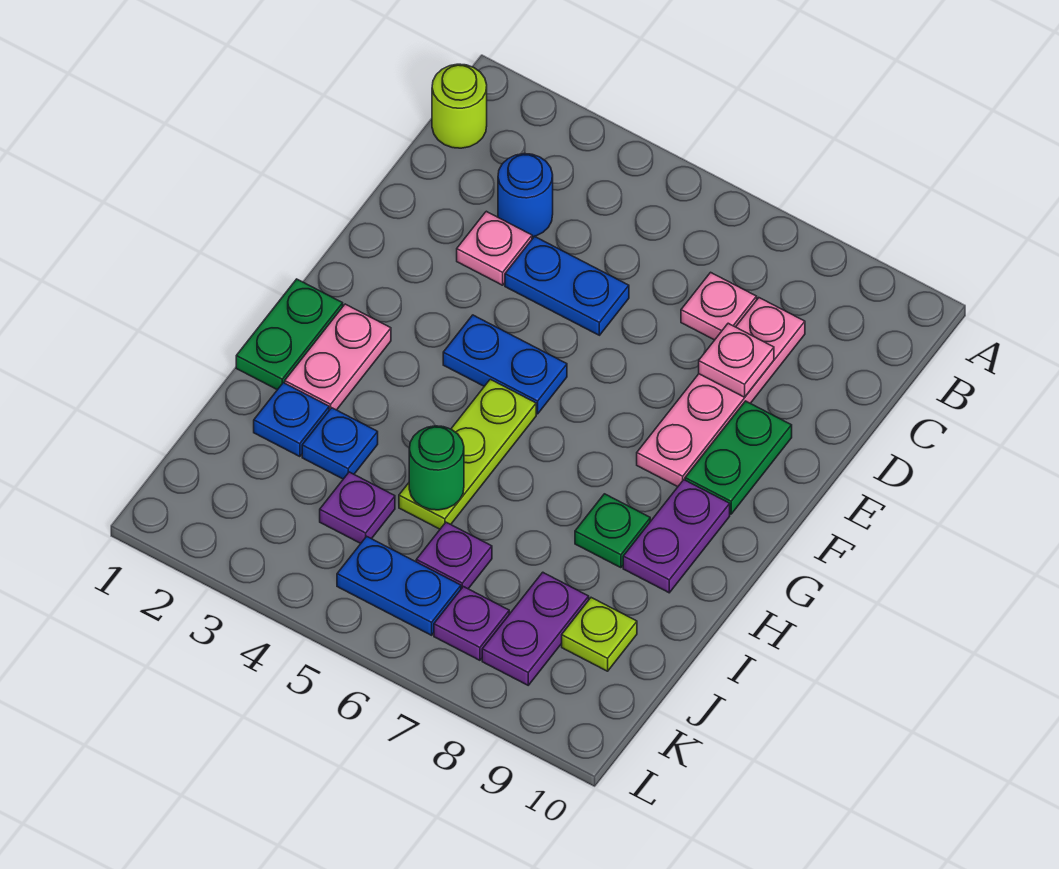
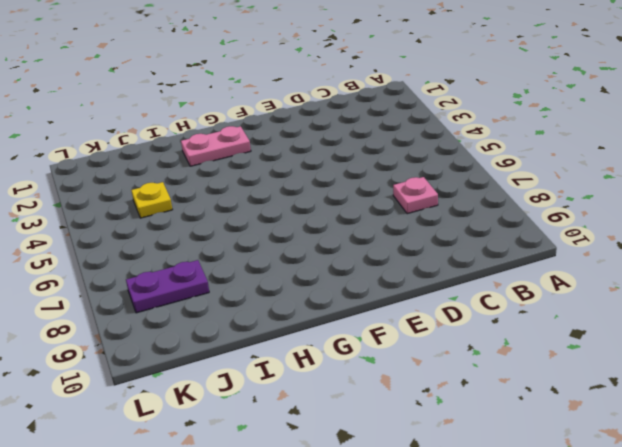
yellow 1x1 plate [131,182,173,218] -> purple 1x1 plate [320,472,395,543]
none -> lime 1x1 round brick [432,64,487,148]
none -> blue 1x1 round brick [498,154,553,237]
none -> pink 1x4 plate [637,298,805,487]

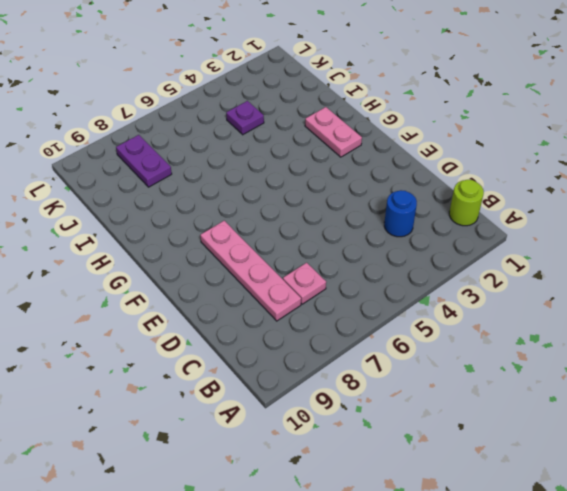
none -> pink 1x1 plate [457,211,532,285]
none -> blue 1x2 plate [505,236,629,335]
none -> green 1x2 plate [685,401,792,514]

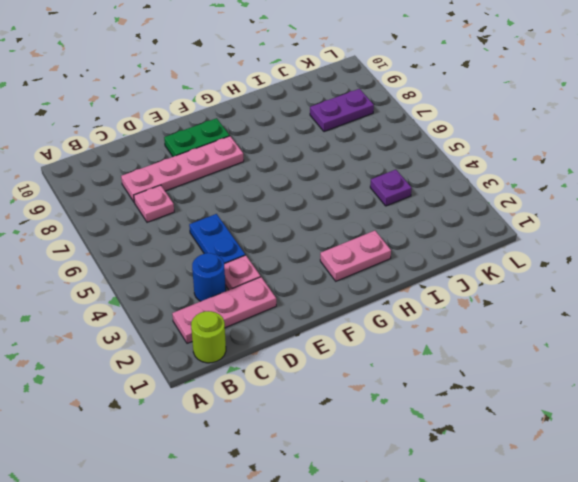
pink 1x3 plate [172,277,276,343] -> none
none -> blue 1x2 plate [443,315,567,414]
none -> green 1x2 plate [236,279,343,390]
none -> lime 1x3 plate [399,379,536,529]

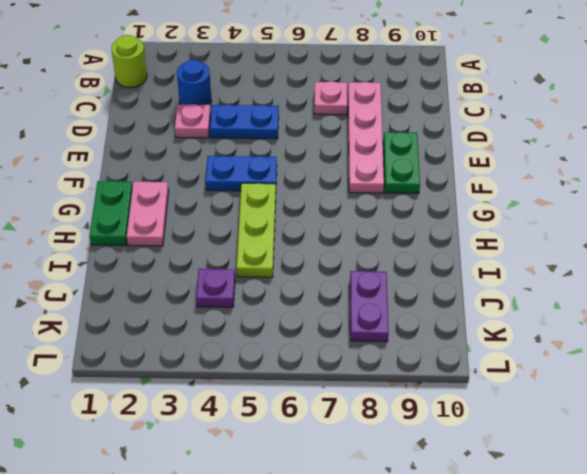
none -> purple 1x2 plate [623,480,730,593]
none -> green 1x1 plate [575,494,650,568]
none -> blue 1x1 plate [254,383,329,457]

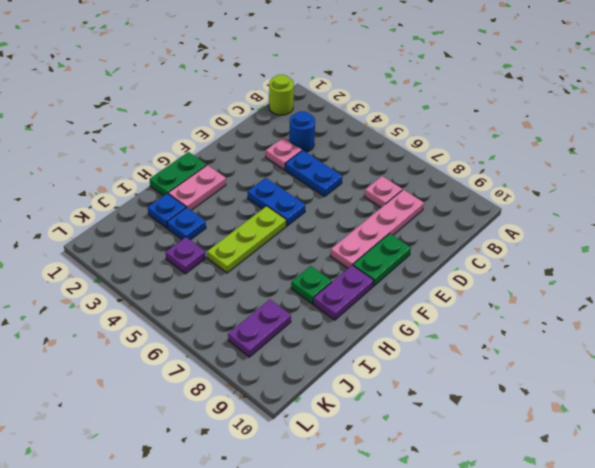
none -> purple 1x1 plate [416,522,492,589]
none -> lime 1x1 plate [562,598,637,671]
none -> blue 1x2 plate [337,536,461,635]

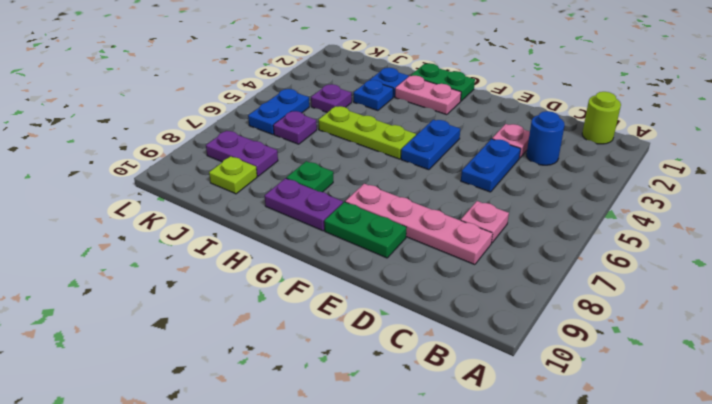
none -> purple 1x1 plate [434,587,509,660]
none -> pink 1x1 plate [699,323,774,397]
none -> green 1x1 round brick [409,426,464,510]

